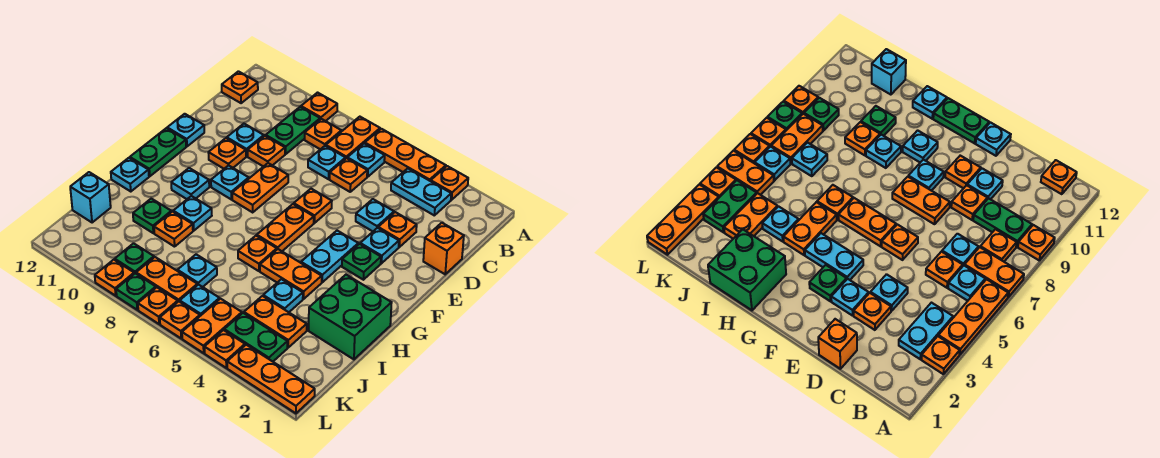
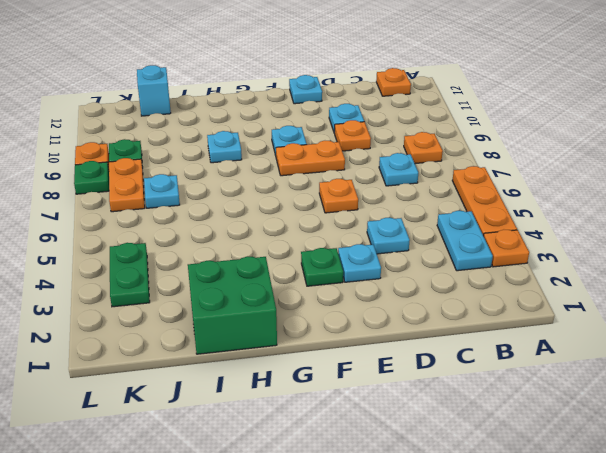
none -> orange 1x2 plate [326,117,380,158]
none -> orange 1x1 plate [301,93,337,121]
none -> cyan 1x1 plate [347,143,385,177]
none -> green 1x2 plate [266,107,320,154]

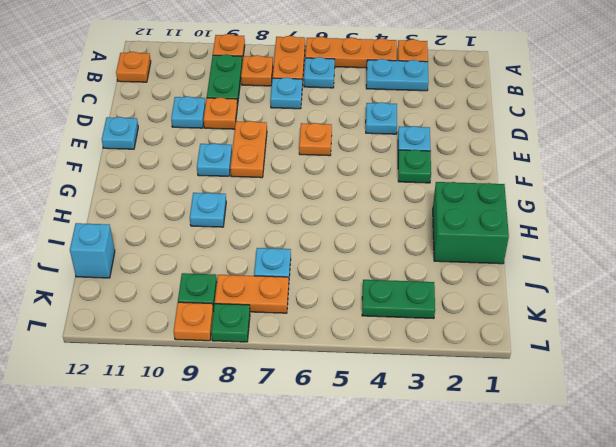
none -> orange 1x1 plate [330,158,367,192]
none -> orange 1x1 brick [423,223,464,274]
none -> orange 1x1 plate [378,212,417,247]
none -> orange 1x1 plate [208,138,246,169]

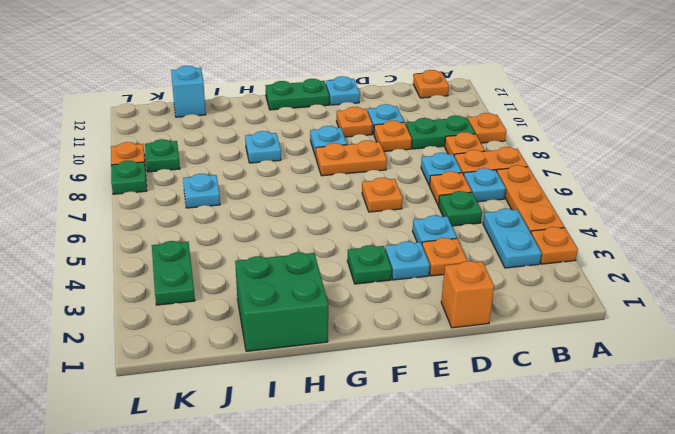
green 1x1 plate [438,191,482,226] -> green 1x1 plate moved to [133,199,171,233]
none -> cyan 1x2 plate [301,231,358,282]
none -> orange 1x2 plate [257,204,314,251]
none -> cyan 1x1 plate [171,168,209,199]
none -> orange 1x2 plate [260,249,322,299]

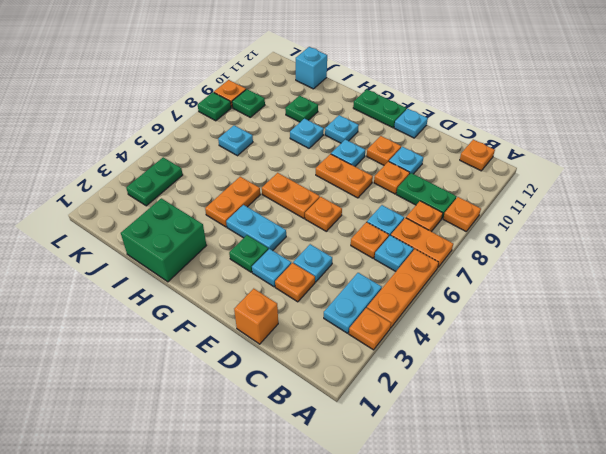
none -> orange 1x1 plate [238,236,277,271]
none -> cyan 1x1 plate [111,158,149,192]
none -> cyan 1x1 plate [263,279,303,312]
none -> orange 1x1 plate [154,212,193,247]

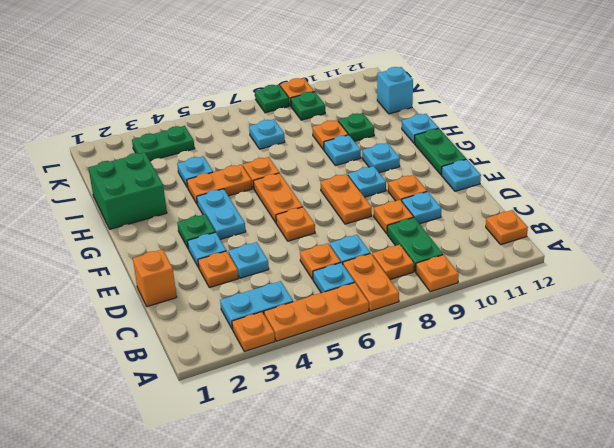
none -> orange 1x2 plate [244,296,307,347]
none -> orange 1x2 plate [182,299,242,353]
none -> cyan 1x1 plate [180,284,220,316]
none -> orange 1x2 plate [136,257,197,302]

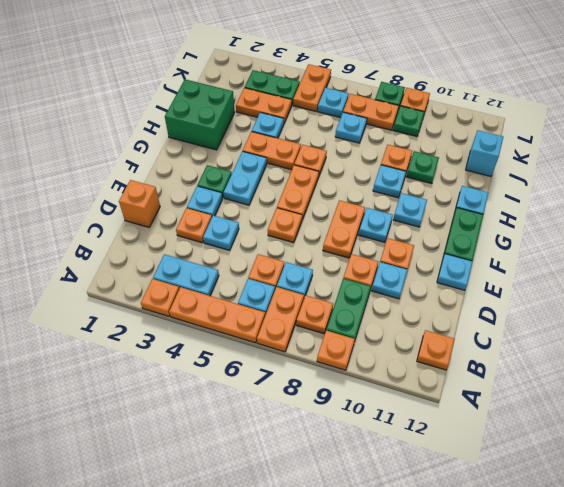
none -> orange 1x3 plate [227,345,315,413]
none -> orange 1x1 plate [205,330,245,368]
none -> orange 1x1 plate [160,301,200,338]
none -> orange 1x1 plate [138,287,178,324]

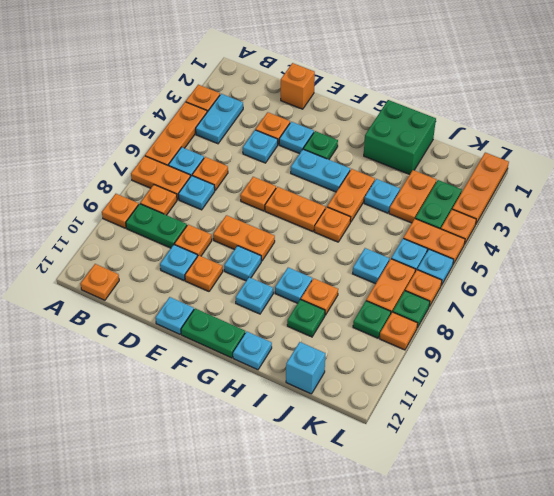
cyan 1x1 plate [417,249,454,285] -> orange 1x1 plate [160,301,200,338]

